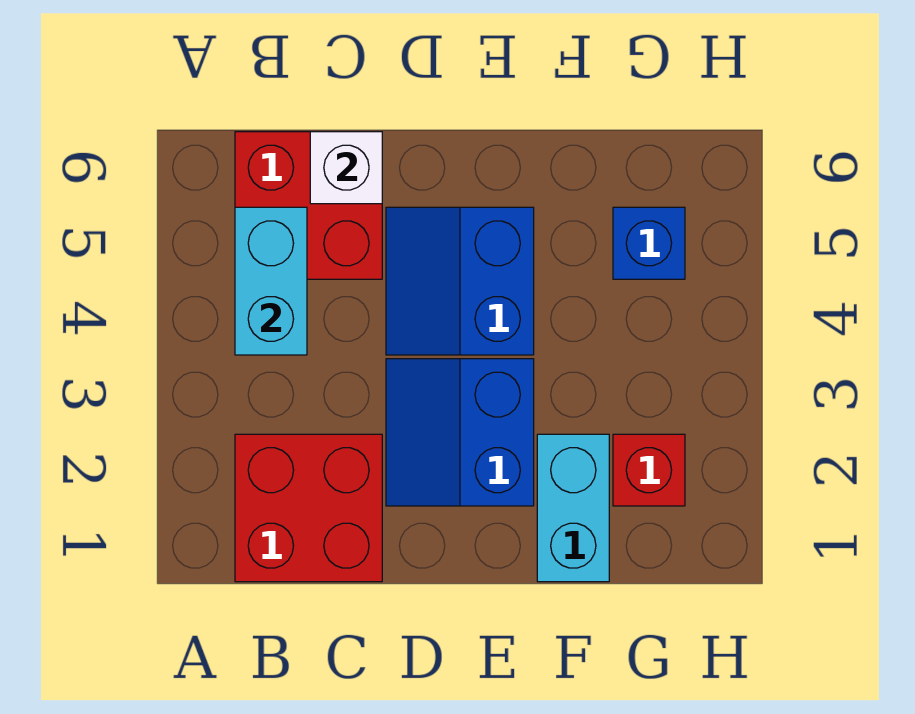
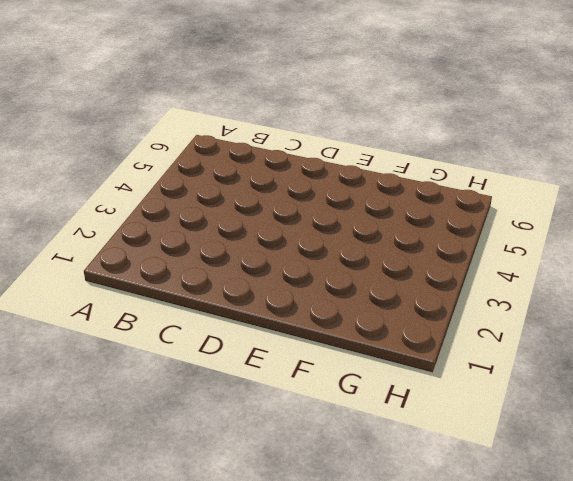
none -> red 2x2 brick [235,434,382,582]
none -> red 2x2 brick [235,132,382,279]

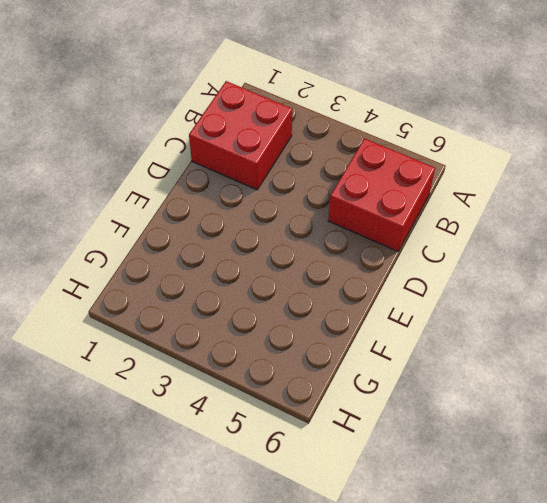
none -> blue 2x2 slope [386,359,534,506]
none -> blue 2x2 slope [386,207,534,355]

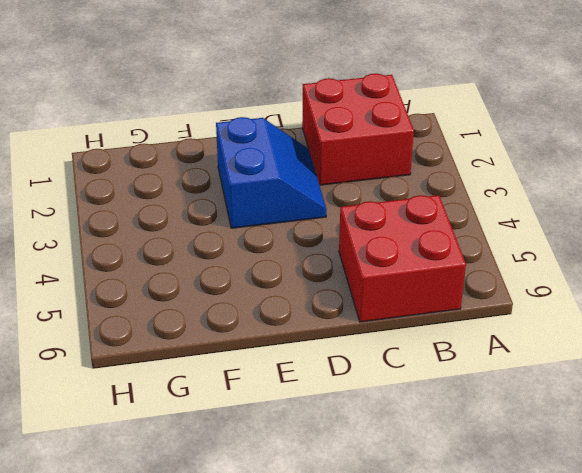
none -> blue 2x2 slope [386,207,534,355]
none -> cyan 1x2 brick [537,434,609,582]

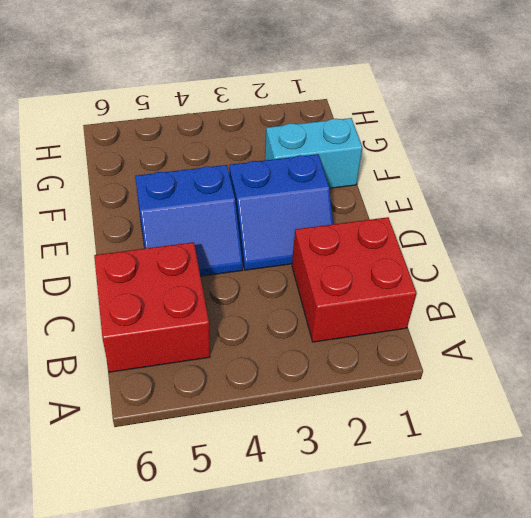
none -> red 1x1 brick [613,434,685,506]
none -> blue 1x1 brick [613,207,685,279]

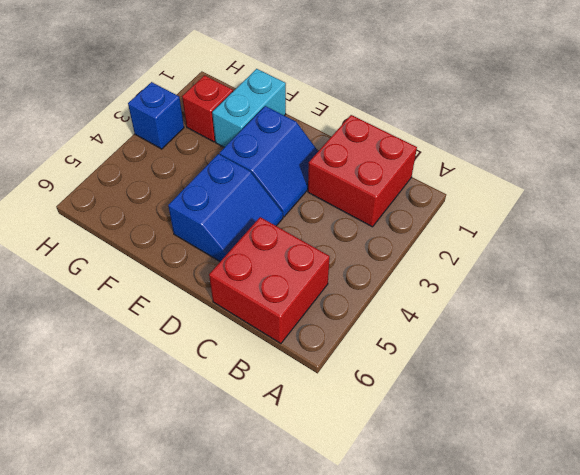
blue 1x1 brick [128,82,184,149] -> blue 1x1 brick moved to [613,207,685,279]
none -> cyan 1x2 brick [235,207,307,355]
none -> white 1x1 brick [310,132,382,204]

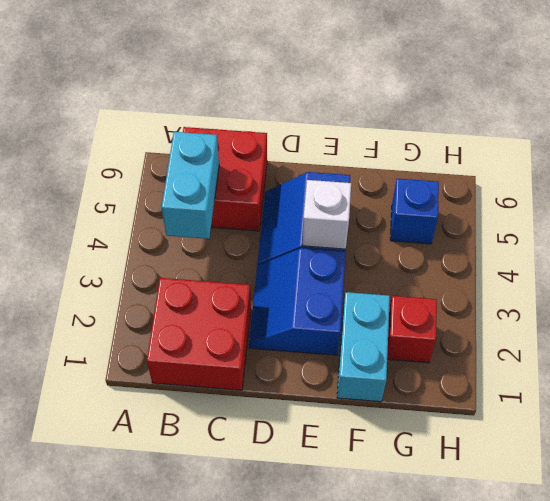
white 1x1 brick [302,180,351,249] -> white 1x1 brick moved to [310,132,382,204]

